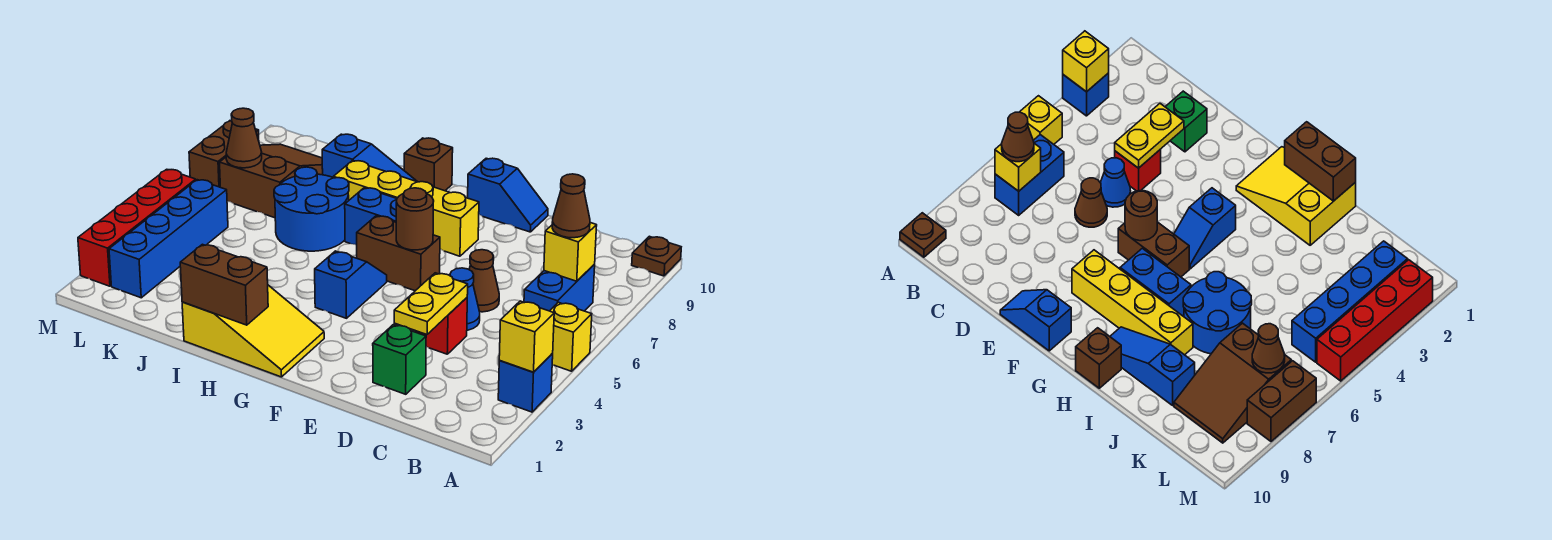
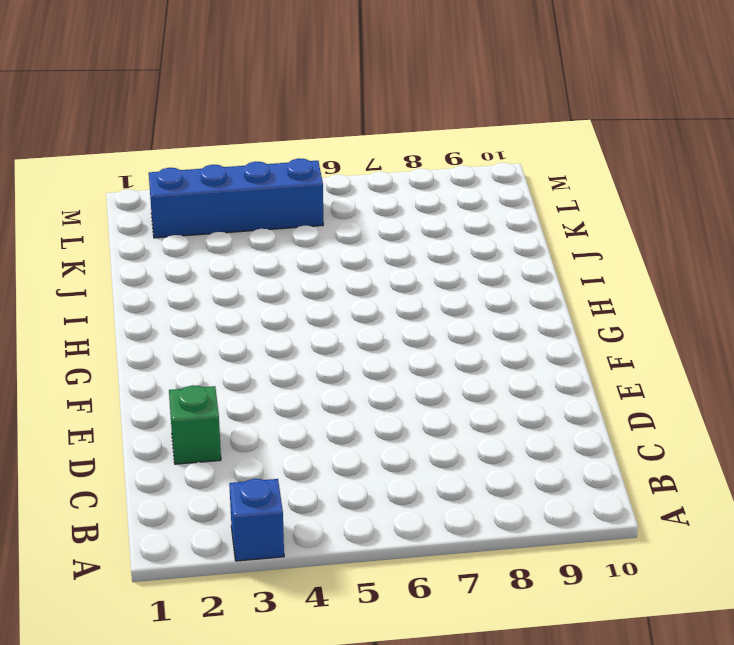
none -> yellow 1x1 brick [550,302,592,371]
none -> brown 1x1 plate [632,236,681,276]
none -> blue 1x2 brick [524,264,595,311]

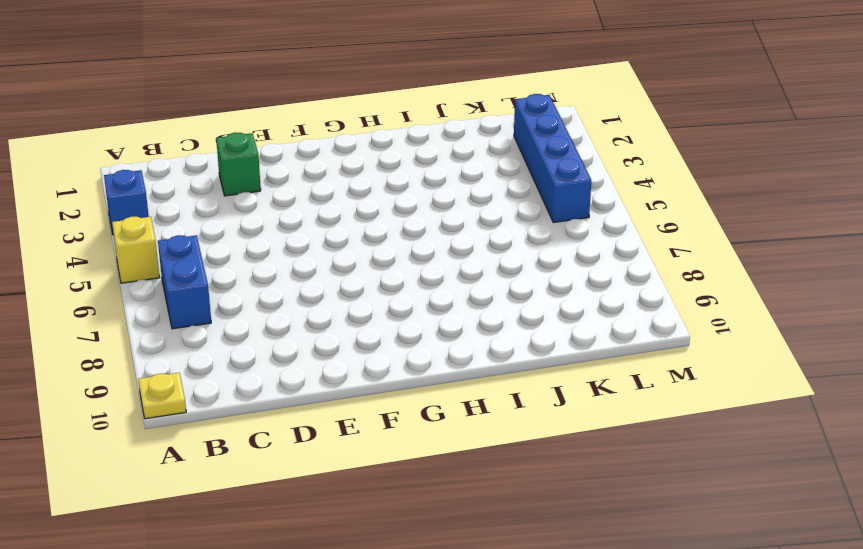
yellow 1x1 plate [138,373,186,419] -> brown 1x1 plate [632,236,681,276]
none -> red 1x1 brick [415,298,467,354]
none -> blue 1x1 cone [450,268,480,330]
none -> brown 1x1 cone [469,250,499,312]

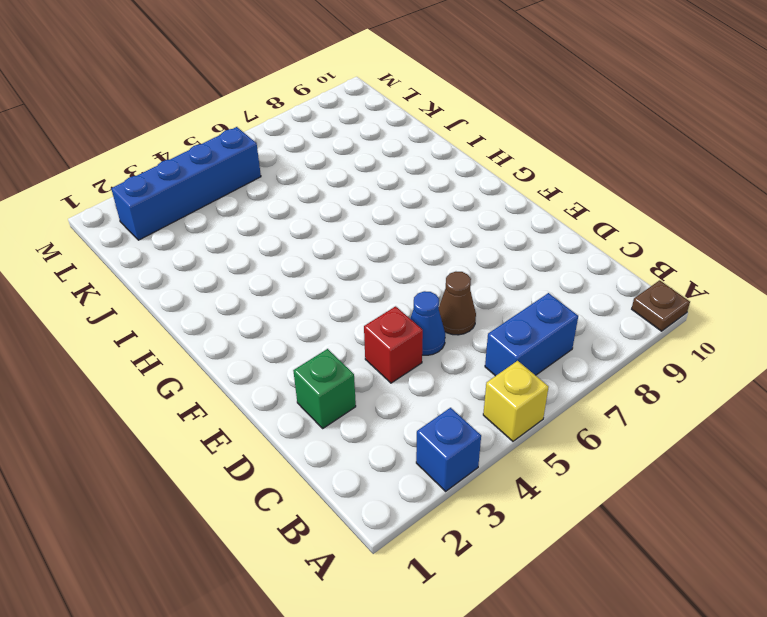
none -> blue 1x2 slope [468,158,548,232]
none -> brown 1x2 brick [357,216,440,291]
none -> yellow 1x4 brick [333,161,479,256]

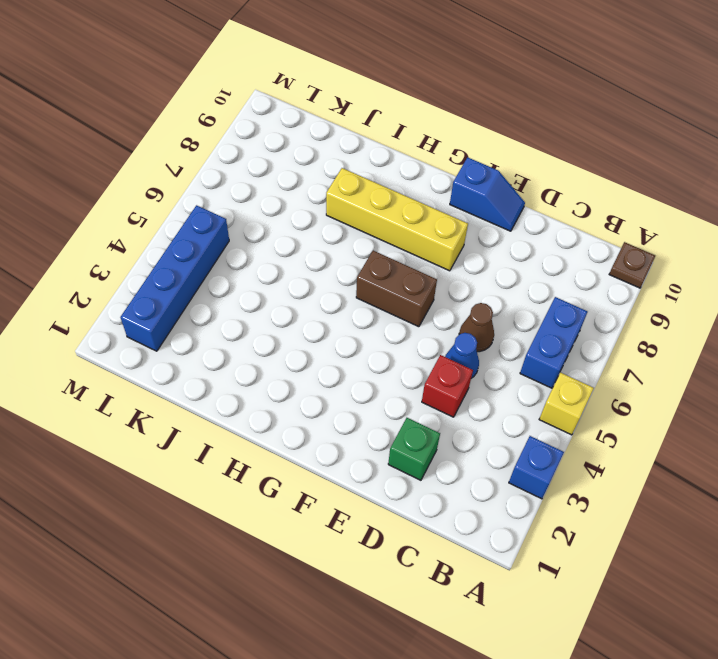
none -> yellow 2x3 slope [182,285,324,377]
none -> blue 1x2 slope [315,251,387,318]
none -> blue 1x2 brick [345,188,397,245]

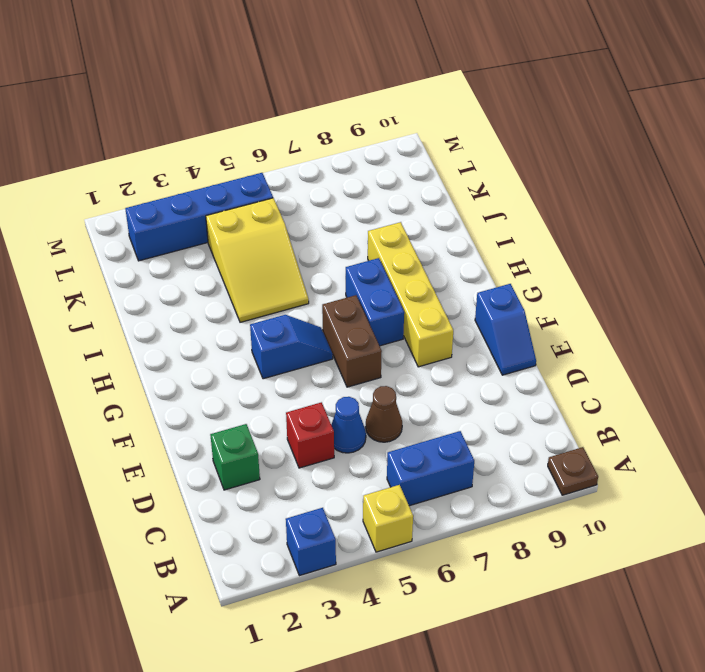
yellow 2x3 slope [206,198,309,322] -> yellow 2x3 slope moved to [182,285,324,377]
none -> blue 1x3 slope [322,134,417,182]
none -> brown 1x1 brick [404,138,453,191]
none -> blue 2x2 round brick [274,167,349,251]

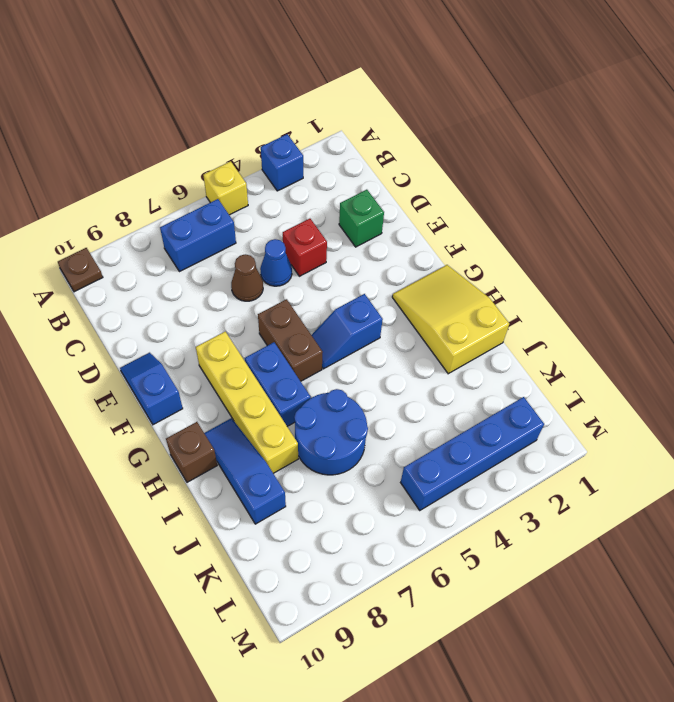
none -> brown 2x3 slope [220,144,323,218]
none -> red 1x4 brick [78,169,196,286]
none -> brown 1x2 brick [189,121,259,187]

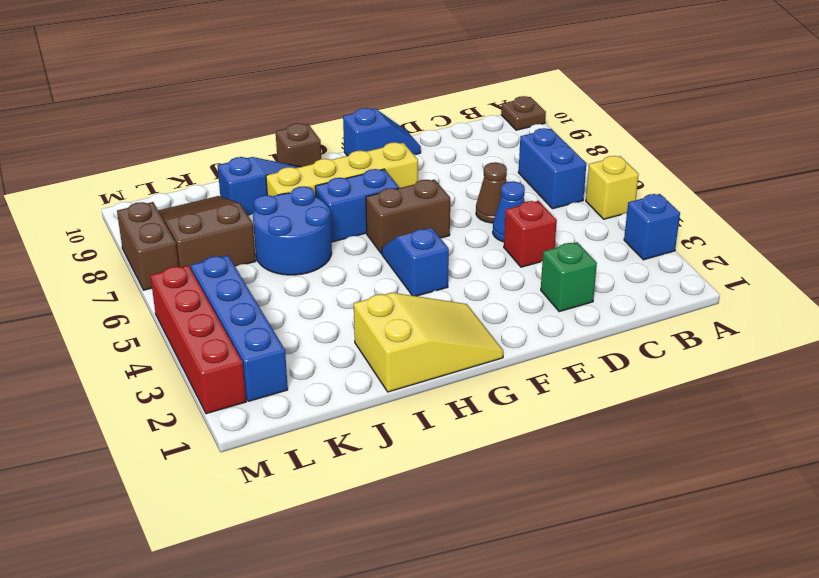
none -> yellow 1x1 brick [499,301,554,372]
none -> yellow 1x1 brick [544,223,597,281]
none -> yellow 1x2 plate [394,273,468,335]

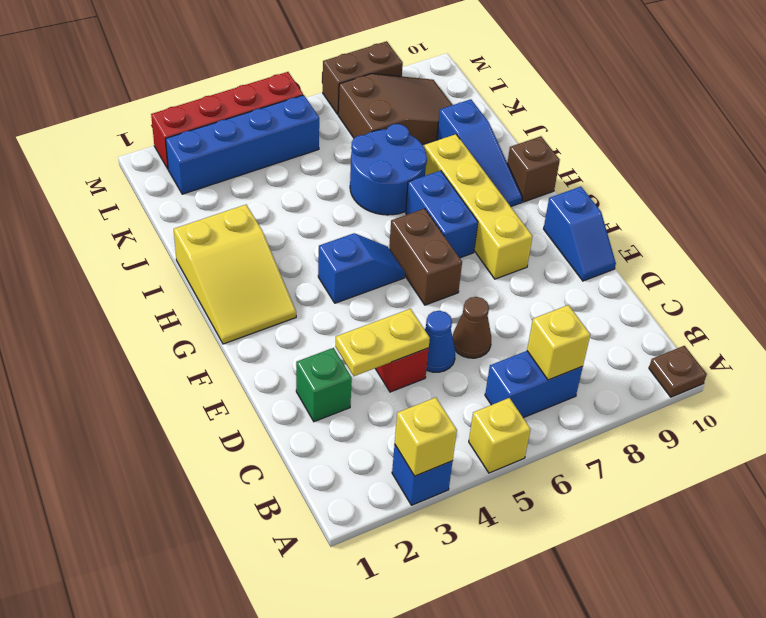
none -> brown 1x1 round brick [396,188,434,250]
none -> brown 1x2 brick [180,244,268,325]
none -> brown 1x1 cone [226,108,262,168]

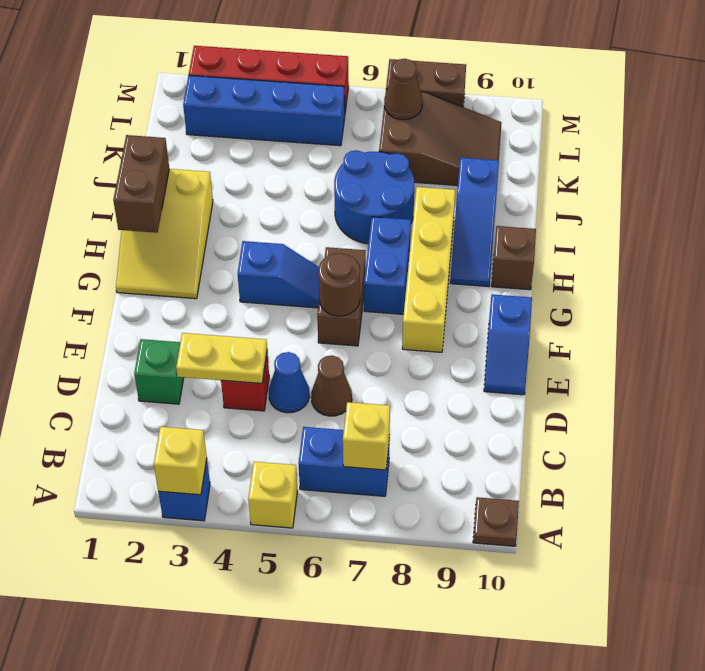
none -> brown 1x1 cone [552,174,590,238]

